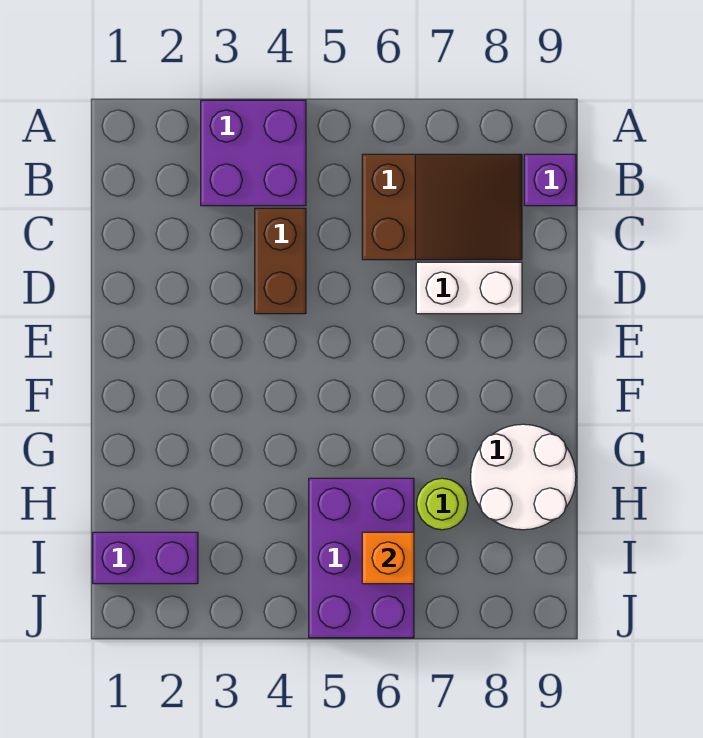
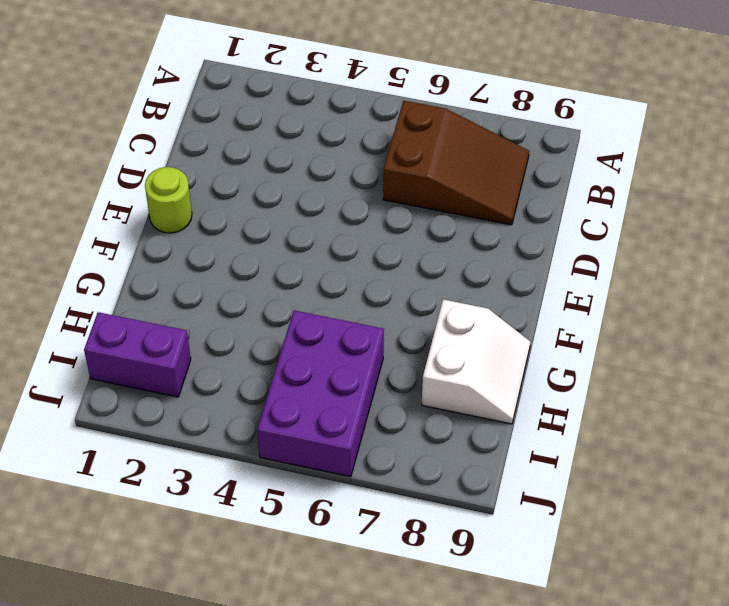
lime 1x1 round brick [145,167,192,233] -> lime 1x1 round brick moved to [417,478,468,530]
white 2x2 slope [422,299,530,424] -> white 2x2 round brick [471,424,576,530]
none -> purple 2x2 brick [201,100,306,206]
none -> purple 1x1 brick [524,154,576,206]

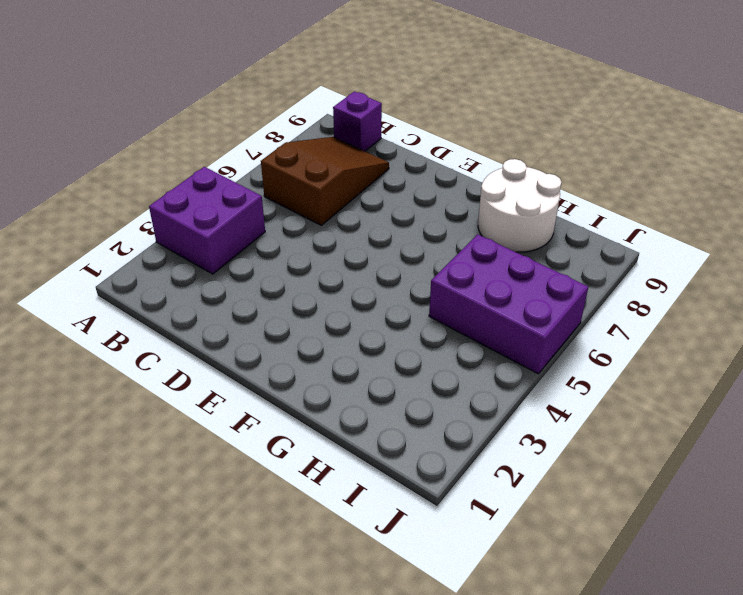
none -> brown 1x2 brick [255,208,306,314]
none -> white 1x2 brick [416,262,522,314]

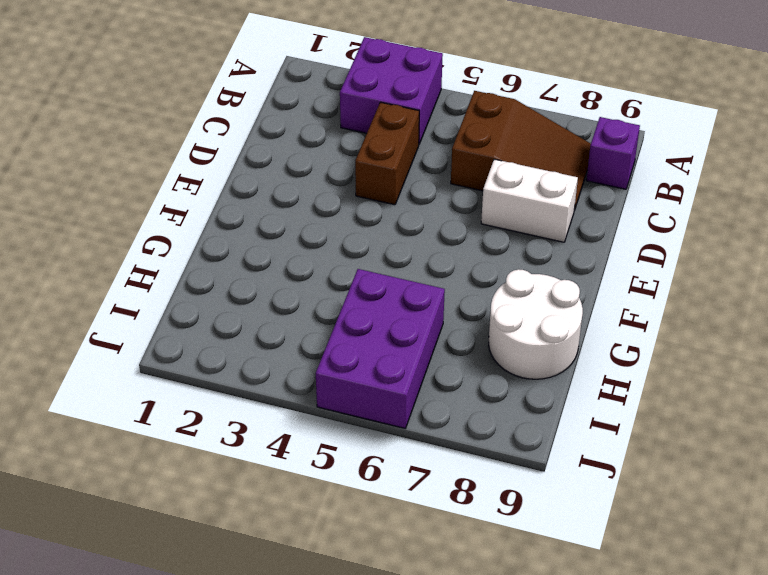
none -> lime 1x1 round brick [417,478,468,530]
none -> purple 1x2 brick [93,532,198,584]

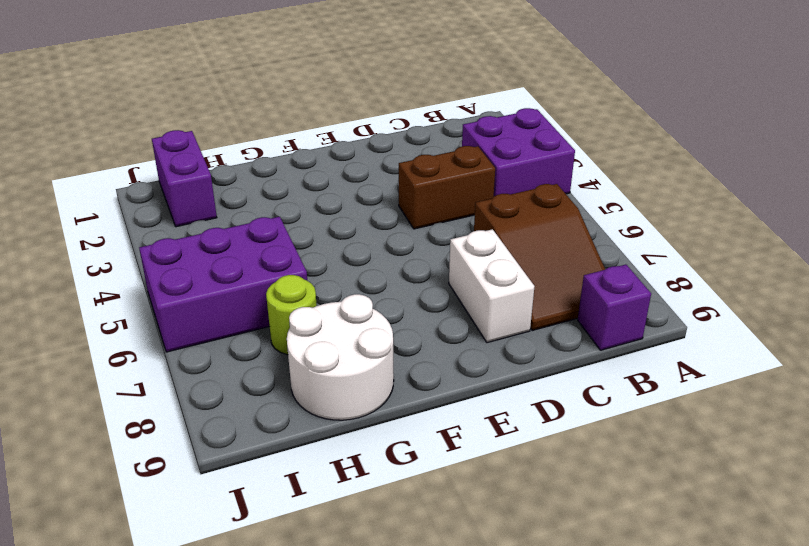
none -> orange 1x1 brick [362,532,414,584]

